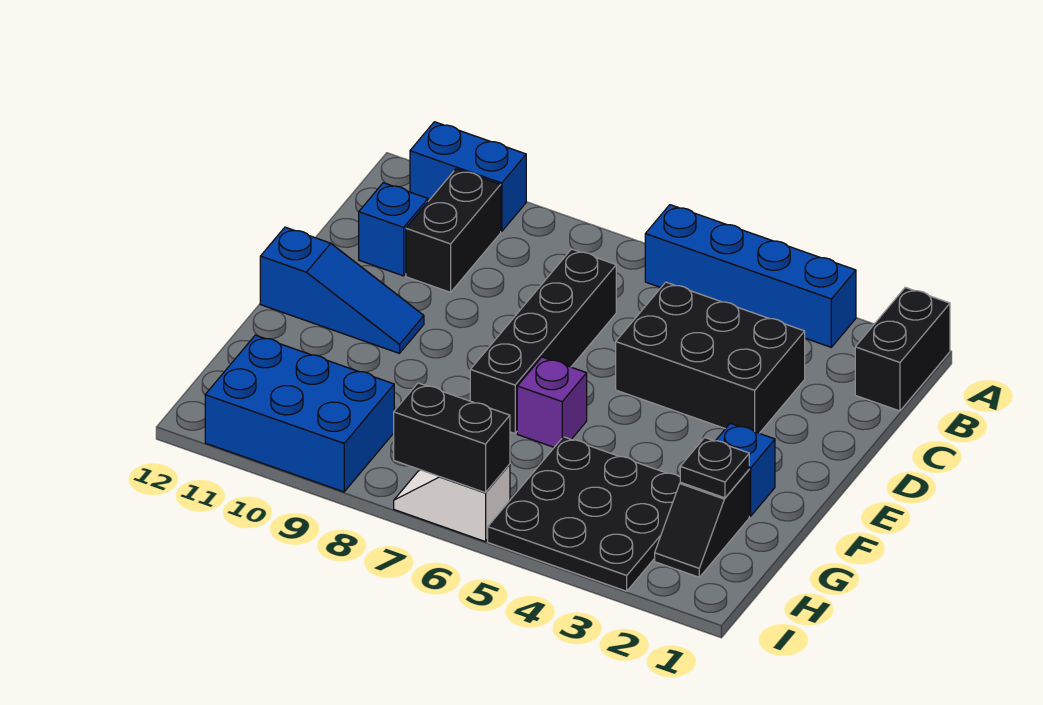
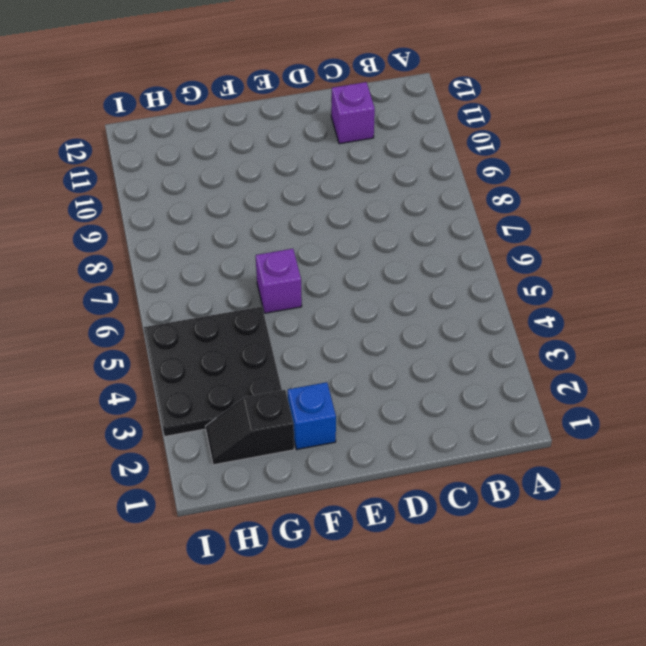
purple 1x1 brick [331,82,375,144] -> blue 1x1 brick [359,183,428,276]
none -> black 1x2 brick [855,287,950,411]
none -> blue 1x4 brick [645,205,856,347]
none -> blue 1x2 brick [410,122,526,231]

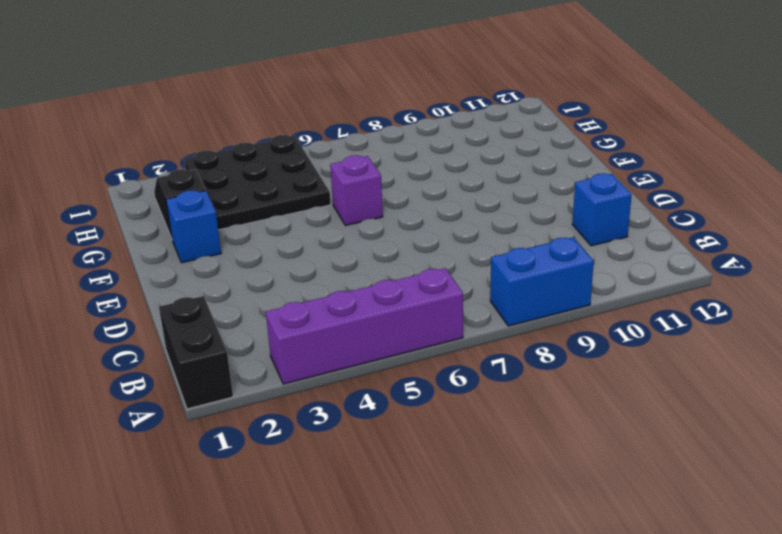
purple 1x4 brick [266,268,463,384] -> blue 1x4 brick [645,205,856,347]
blue 1x2 brick [490,237,594,326] -> blue 1x2 brick moved to [410,122,526,231]
none -> black 1x2 brick [406,169,501,292]
none -> black 2x3 brick [616,282,805,433]
none -> black 1x4 brick [470,249,616,433]

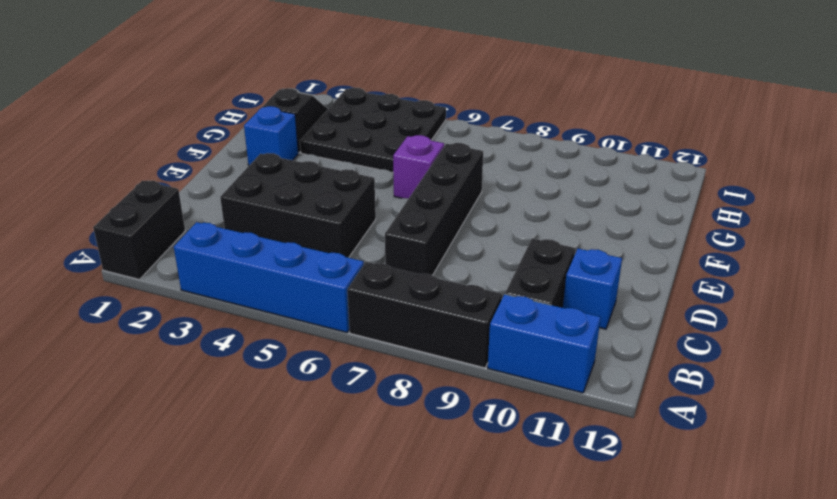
black 1x3 brick [347,262,502,368] -> none
none -> blue 1x3 slope [260,227,424,353]
none -> blue 2x3 brick [205,335,394,492]
none -> white 1x2 slope [394,464,510,542]

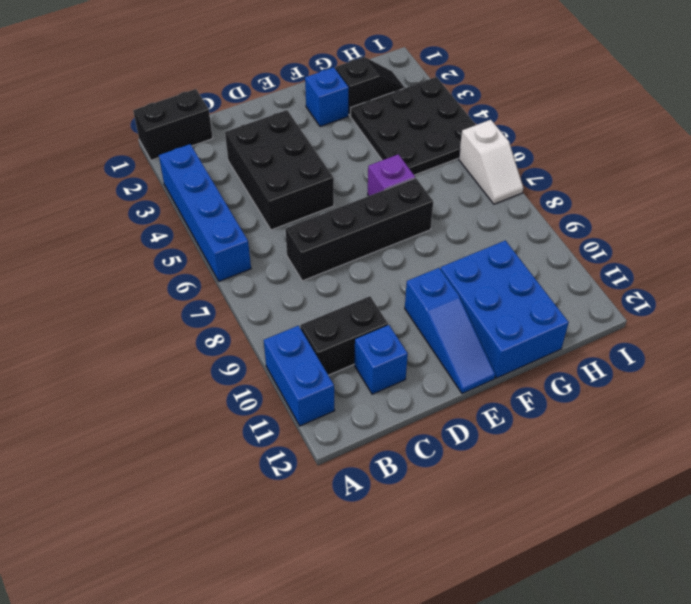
blue 1x3 slope [405,268,495,394] -> blue 1x3 slope turned to [260,227,424,353]
blue 2x3 brick [440,240,569,378] -> blue 2x3 brick moved to [205,335,394,492]
none -> black 1x1 plate [680,438,749,498]
none -> black 1x2 brick [394,383,510,493]

